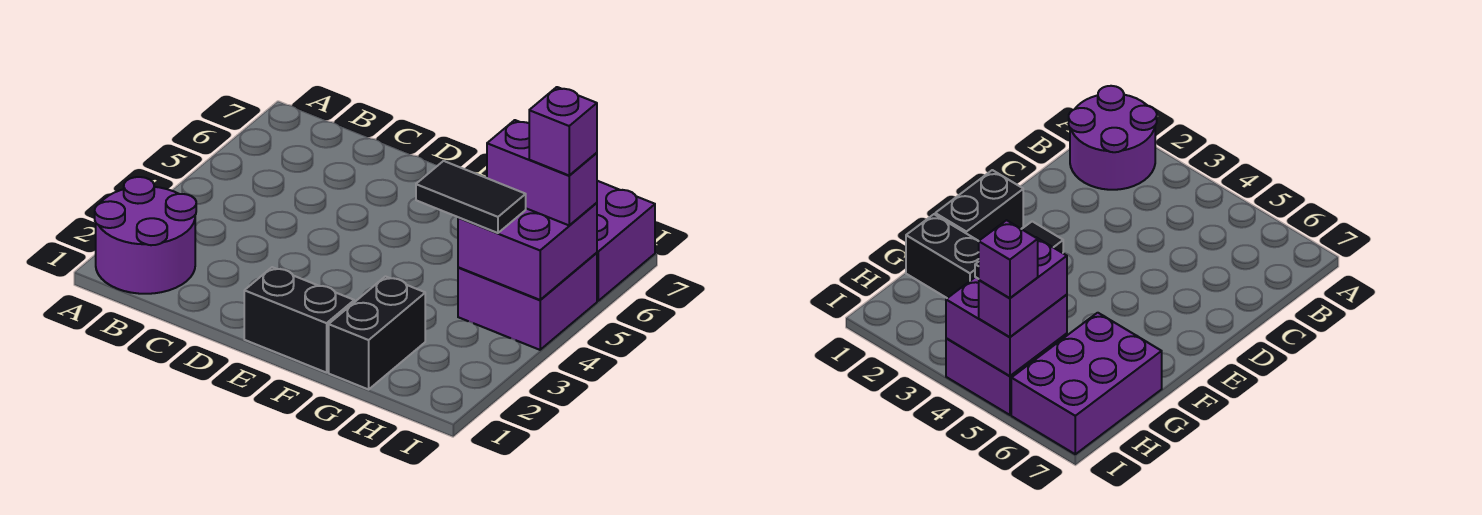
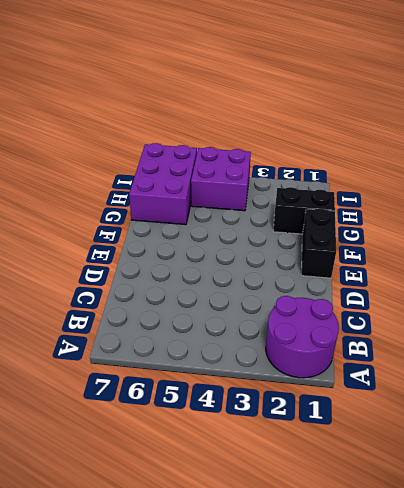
none -> purple 2x2 brick [458,203,597,300]
none -> black 1x2 tile [416,161,526,233]

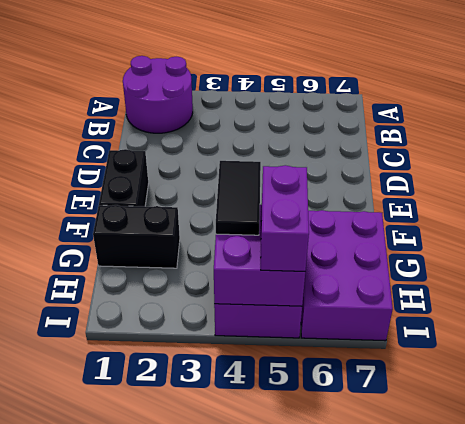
none -> purple 1x1 brick [529,87,597,175]

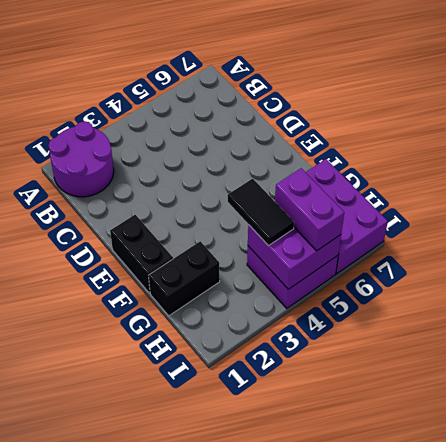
none -> purple 1x1 brick [529,87,597,175]

